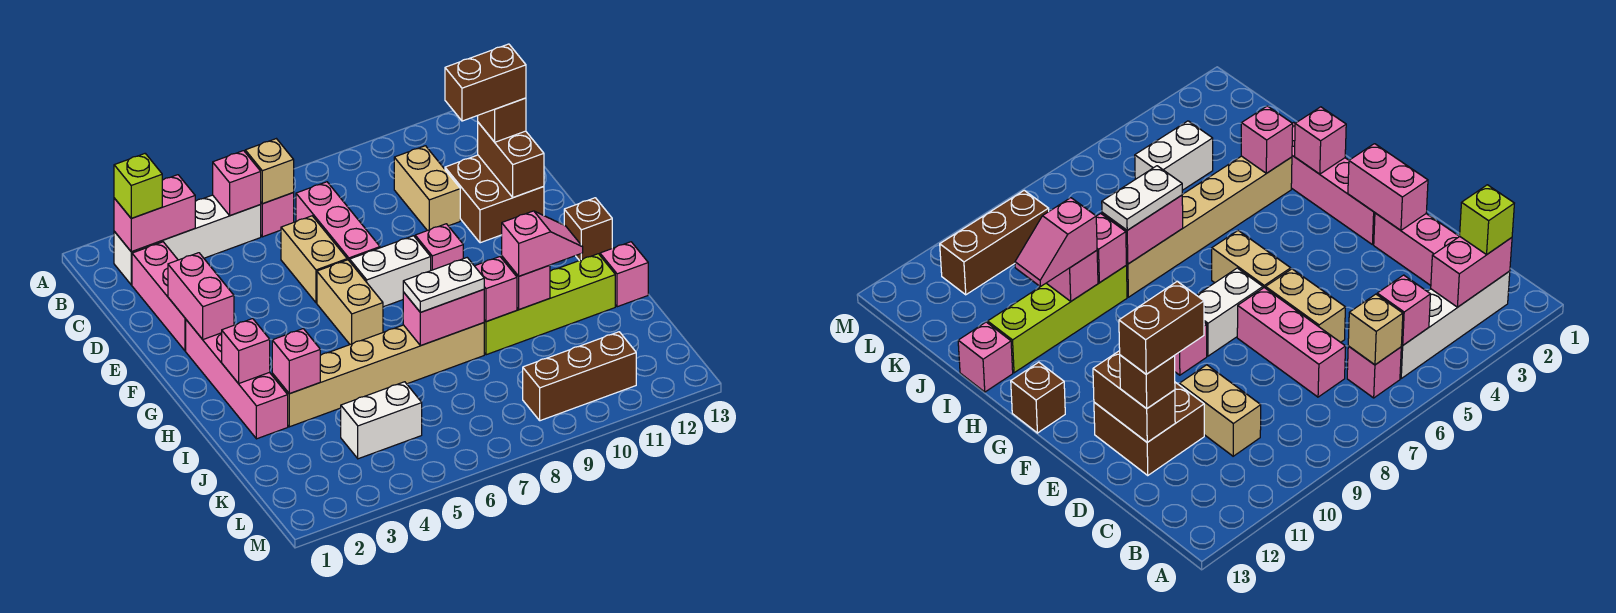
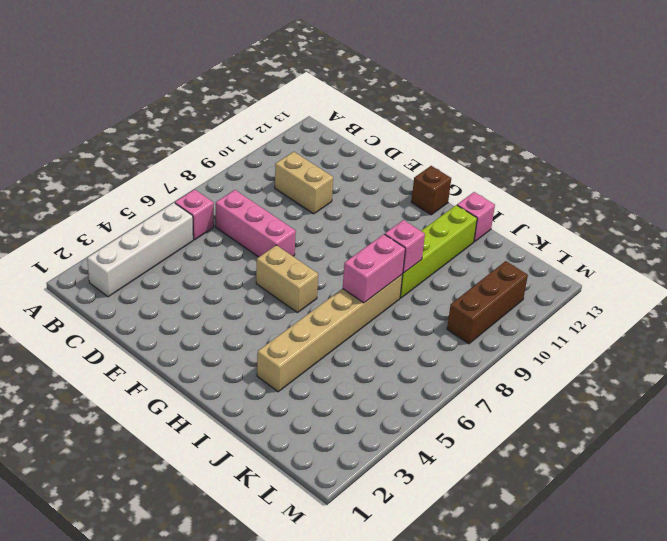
none -> pink 1x3 brick [132,242,186,351]
none -> tan 1x2 brick [281,216,347,303]
none -> brown 2x2 brick [445,155,544,243]
none -> pink 1x4 brick [186,320,288,439]

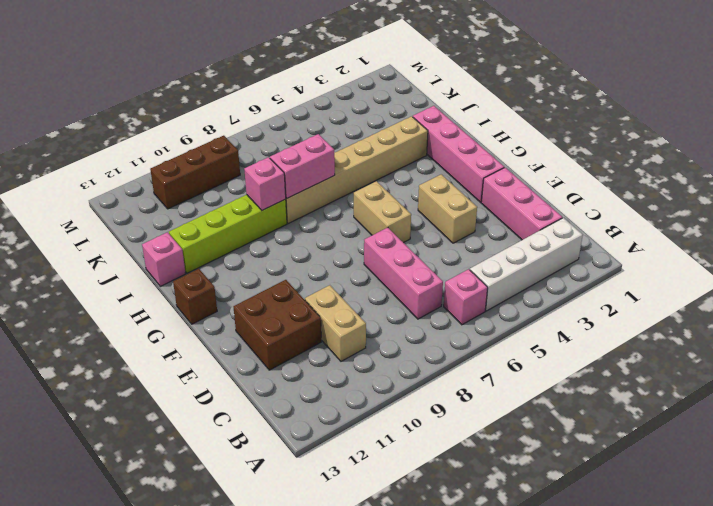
tan 1x2 brick [418,174,477,243] -> tan 1x2 brick moved to [281,216,347,303]
none -> white 1x2 brick [350,236,431,307]
none -> pink 1x1 brick [415,224,463,270]
none -> white 1x2 brick [341,382,422,459]
none -> pink 1x2 brick [114,175,195,252]

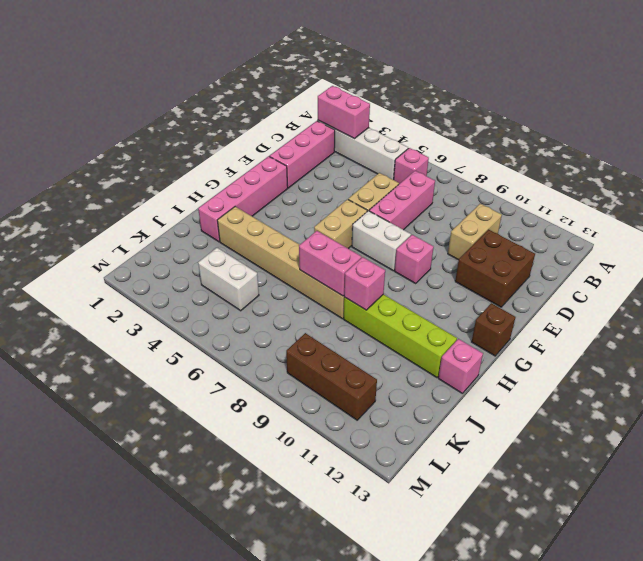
none -> pink 1x1 brick [213,151,261,216]
none -> tan 1x1 brick [245,139,294,204]
none -> brown 1x2 brick [478,122,544,197]
none -> pink 1x2 brick [168,253,234,339]

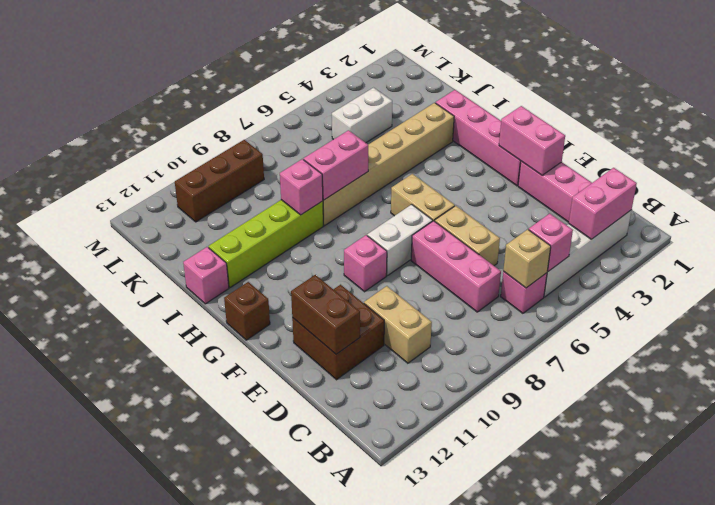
none -> pink 1x1 brick [222,319,270,384]
none -> pink 1x1 brick [272,329,320,394]
none -> pink 1x1 brick [502,257,550,309]
none -> lime 1x1 brick [114,154,162,218]

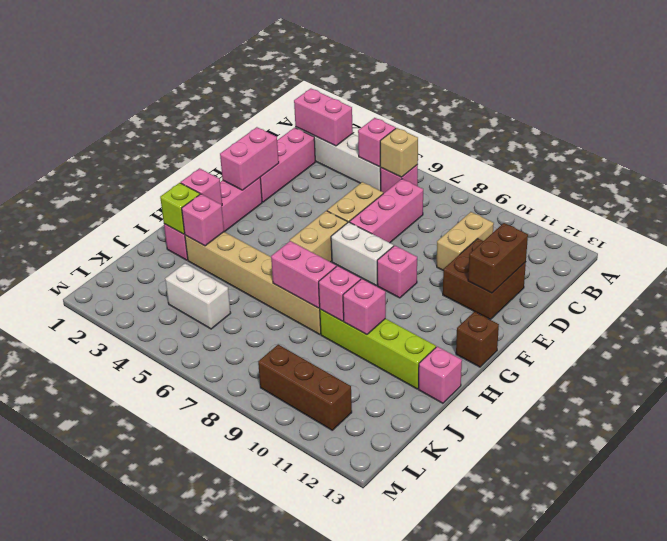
lime 1x1 brick [160,183,200,234] -> lime 1x1 brick moved to [114,154,162,218]
none -> brown 1x1 brick [478,98,526,142]
none -> white 1x2 plate [403,258,484,312]
none -> pink 1x2 slope [502,211,583,276]
none -> brown 1x2 brick [445,44,526,121]

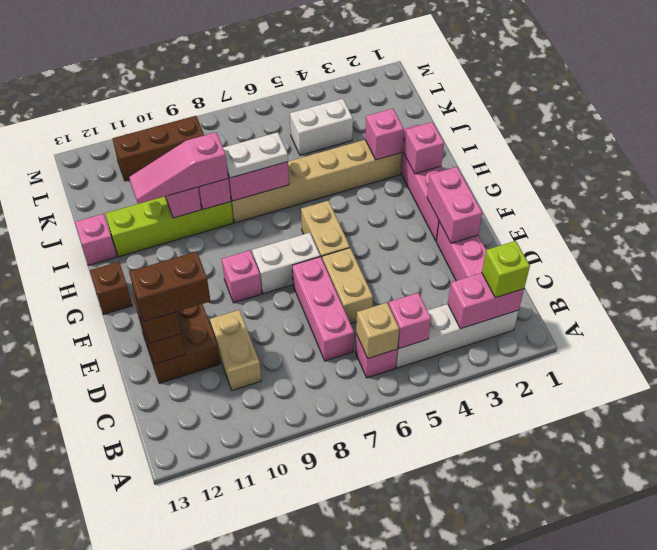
pink 1x3 slope [129,132,228,204] -> pink 1x2 slope [502,211,583,276]

